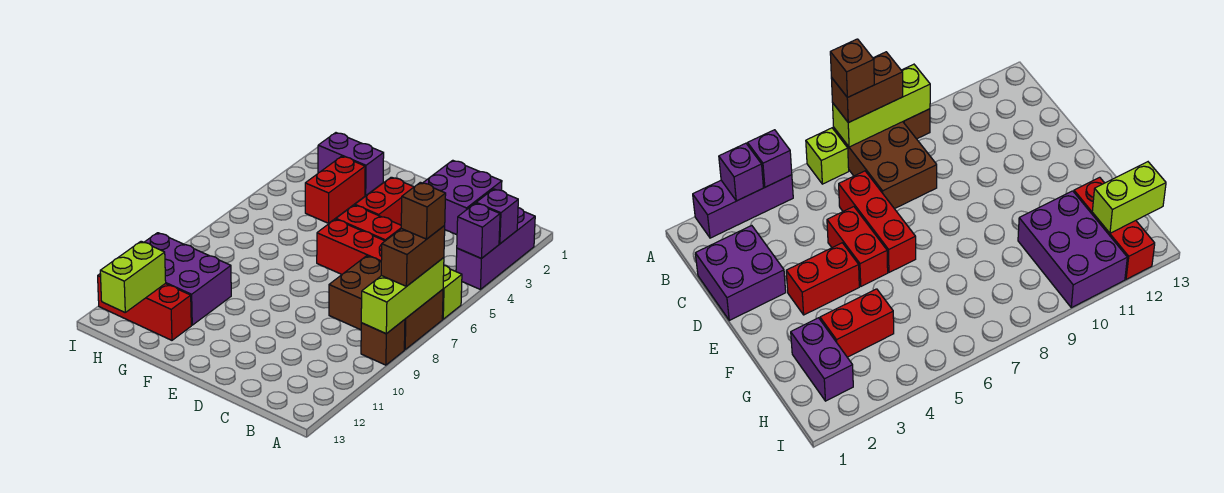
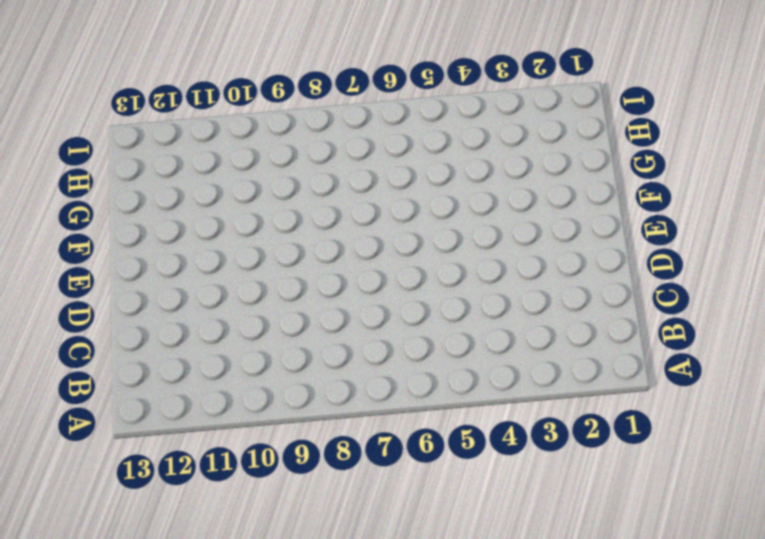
none -> purple 1x3 brick [456,208,535,290]
none -> lime 1x1 brick [442,265,462,319]
none -> brown 2x3 brick [329,256,443,350]

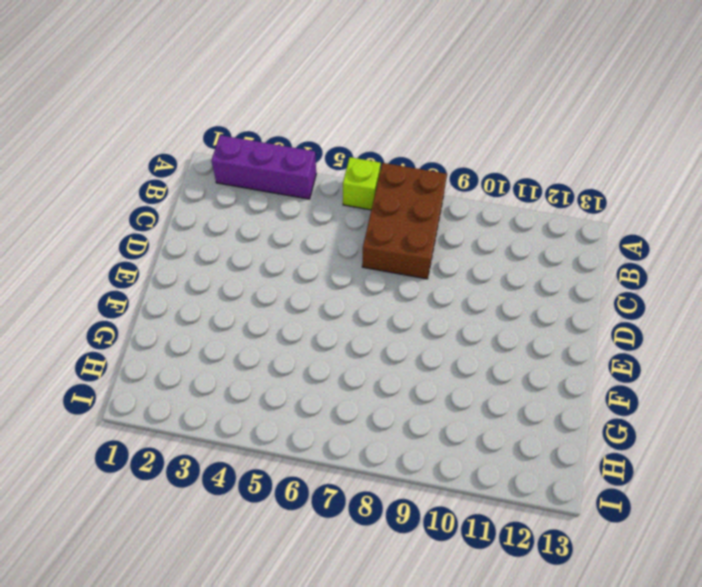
none -> brown 1x1 brick [361,320,405,365]
none -> purple 2x2 brick [423,160,502,235]
none -> red 1x3 brick [317,219,385,274]

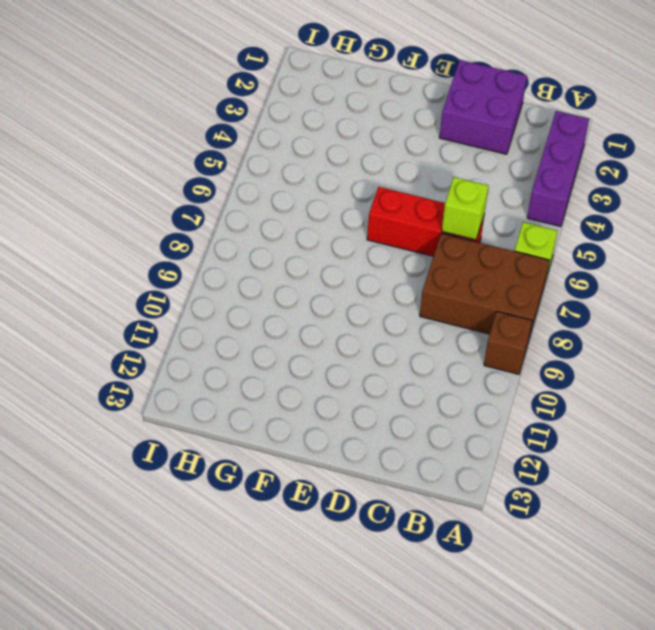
lime 1x1 brick [442,177,489,240] -> none
none -> red 1x2 brick [336,205,401,241]
none -> red 1x2 brick [355,177,413,225]
none -> purple 1x2 brick [318,133,384,195]

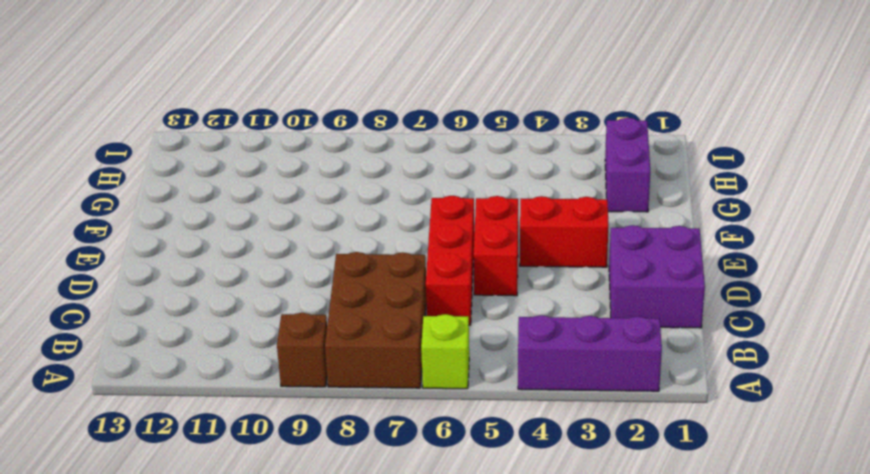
none -> red 1x2 brick [305,156,365,223]
none -> purple 2x3 brick [144,233,231,325]
none -> red 1x3 brick [98,274,191,340]

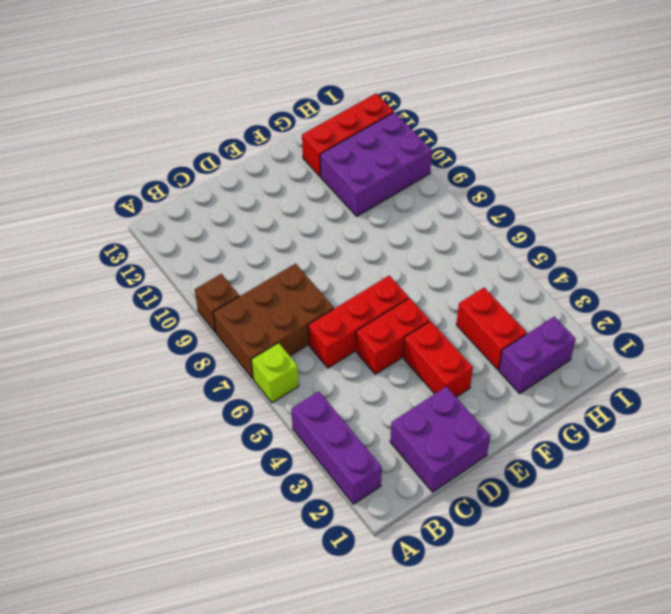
none -> purple 1x1 brick [476,189,518,244]
none -> purple 1x1 brick [457,203,500,259]
none -> lime 1x3 brick [361,258,444,334]

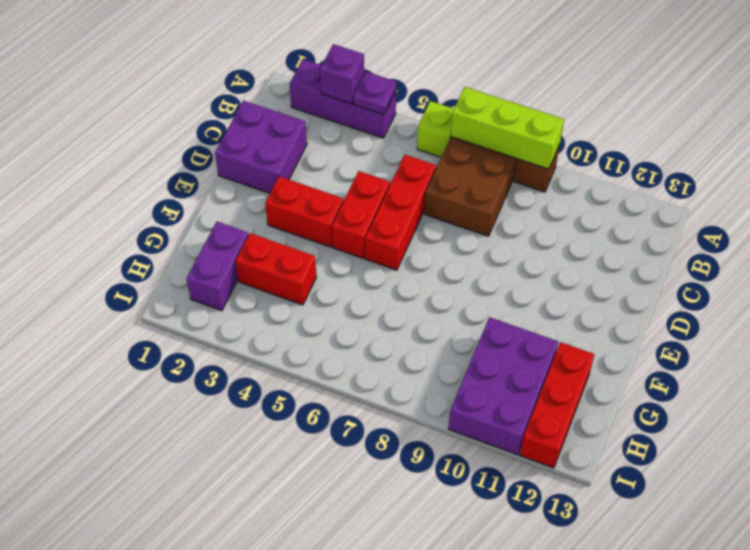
purple 1x1 plate [353,72,396,115] -> purple 1x1 brick [457,203,500,259]
none -> lime 1x2 brick [100,241,166,312]
none -> brown 1x2 brick [381,226,445,286]
none -> brown 1x1 brick [401,182,446,239]

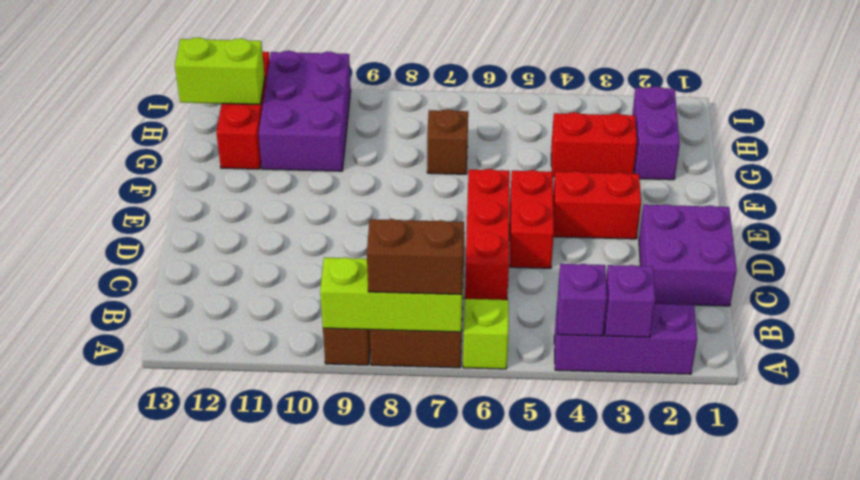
brown 1x1 brick [427,109,468,174] -> brown 1x1 brick moved to [401,182,446,239]

